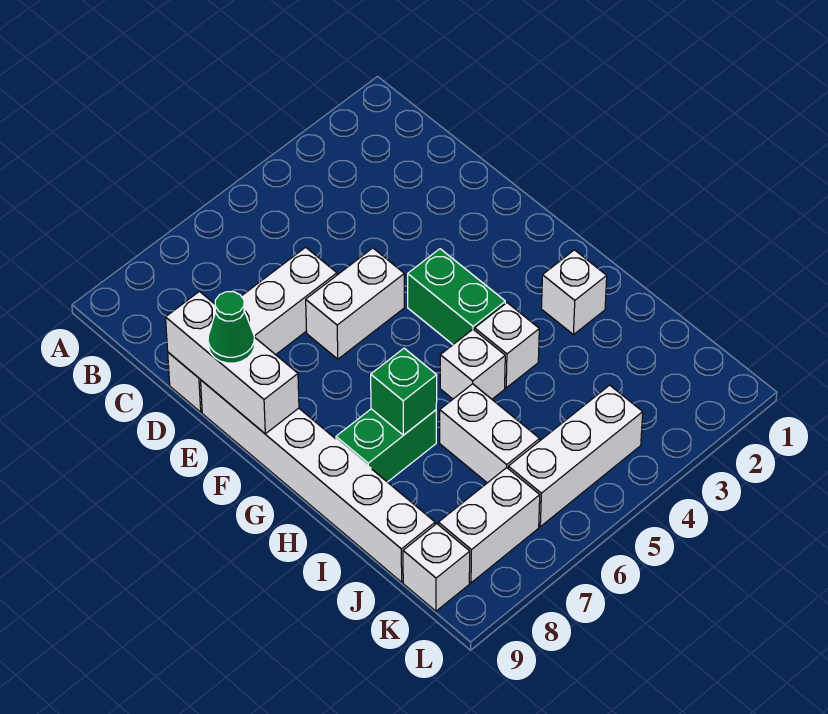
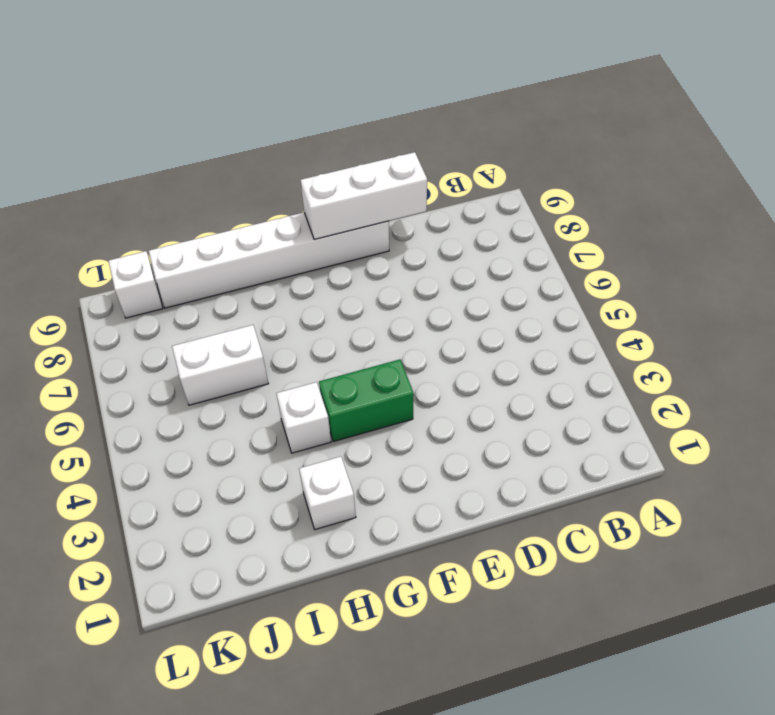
none -> white 1x4 brick [168,247,337,412]
none -> white 1x2 brick [306,248,404,359]
none -> white 1x1 brick [440,329,505,399]

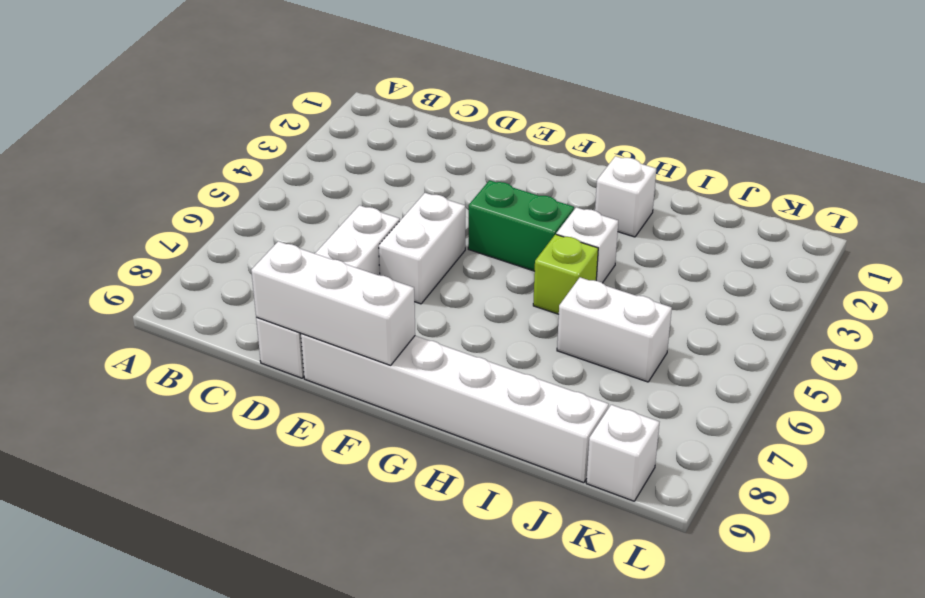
lime 1x1 brick [533,234,598,314] -> white 1x1 brick [440,329,505,399]
none -> green 1x2 brick [336,409,436,482]
none -> white 1x3 brick [508,385,643,527]
none -> white 1x2 brick [438,468,540,583]

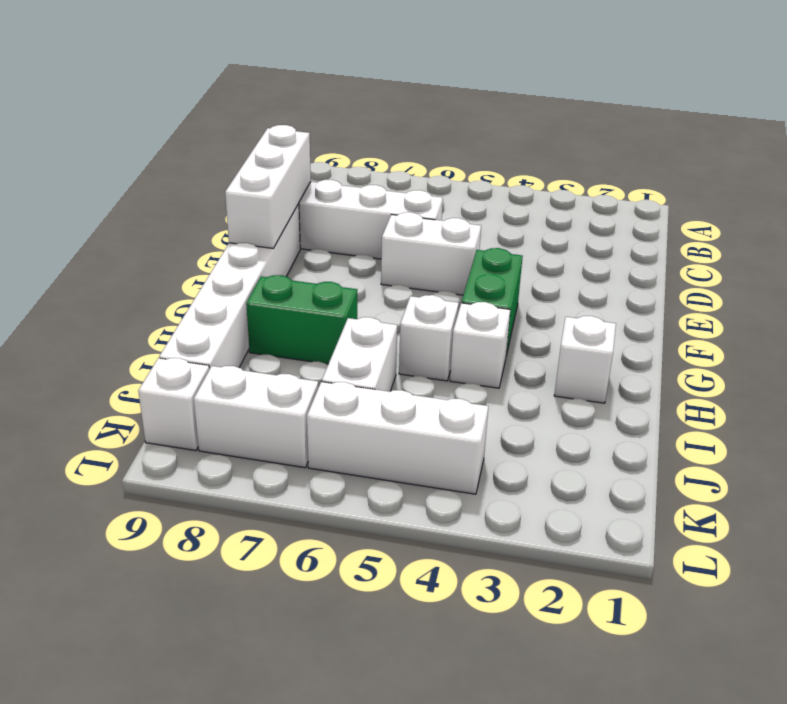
none -> green 1x1 brick [371,348,437,435]
none -> green 1x1 cone [208,292,255,363]

